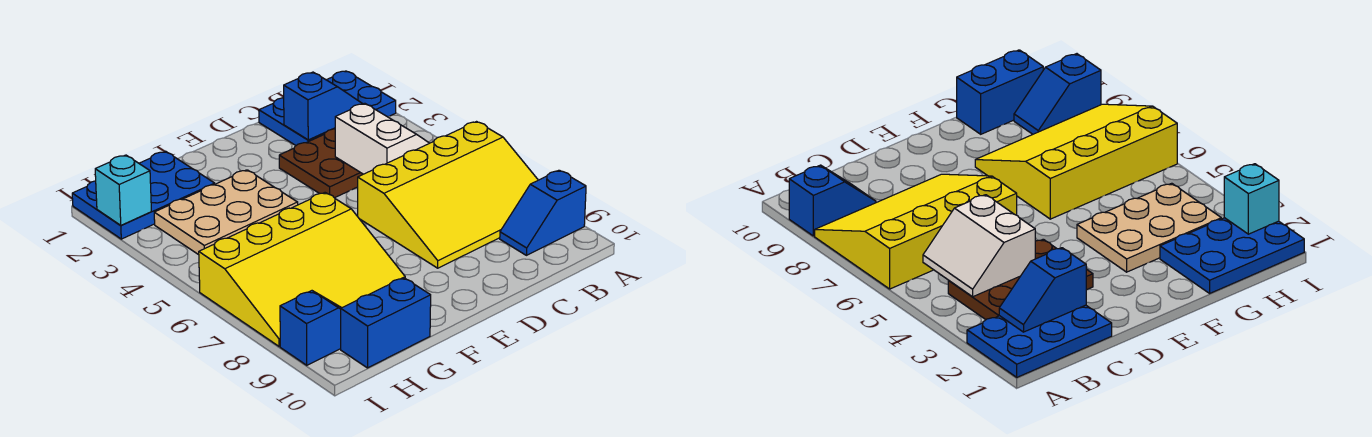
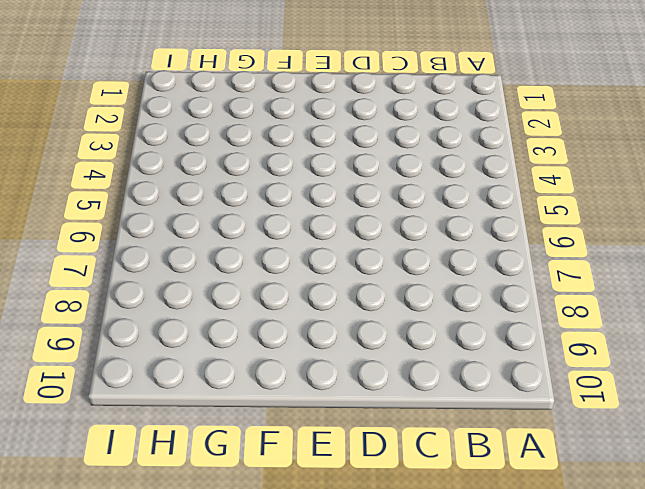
none -> blue 2x3 plate [259,71,396,145]
none -> yellow 3x4 slope [358,122,538,268]
none -> blue 1x2 slope [500,170,586,255]

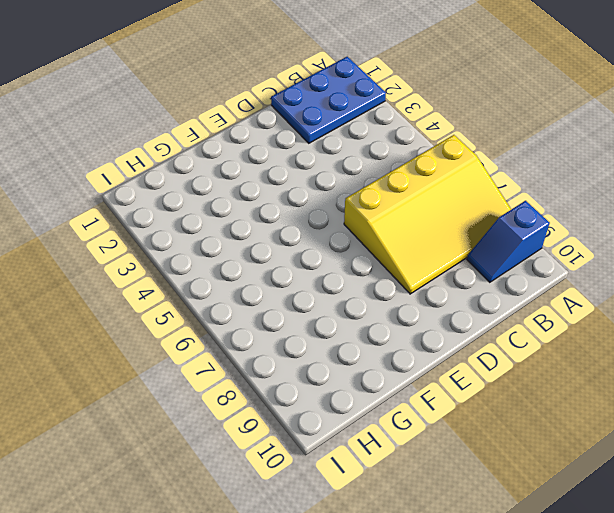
none -> brown 2x3 plate [279,129,363,198]
none -> tan 2x3 plate [154,170,298,255]
none -> yellow 3x4 slope [199,193,405,347]

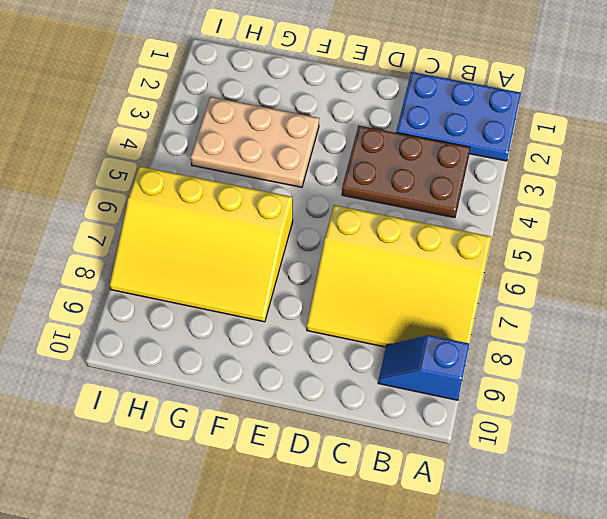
none -> blue 2x3 plate [72,151,215,239]
none -> blue 1x2 brick [341,278,431,368]
none -> blue 1x2 slope [280,291,341,365]

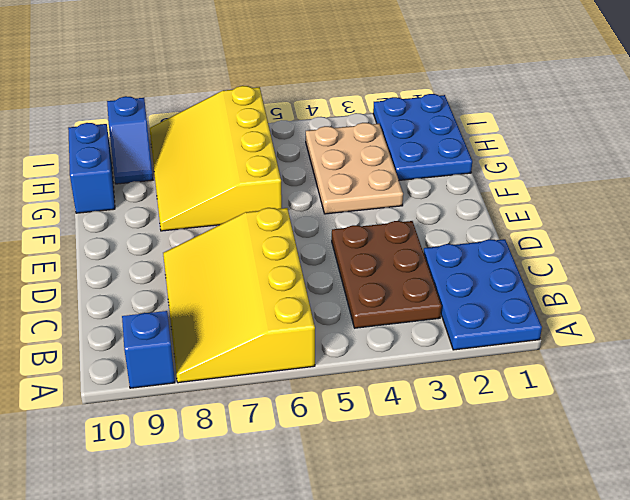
none -> blue 1x2 slope [284,72,362,140]
none -> white 2x2 slope [335,103,429,174]
none -> cyan 1x1 brick [95,155,151,225]

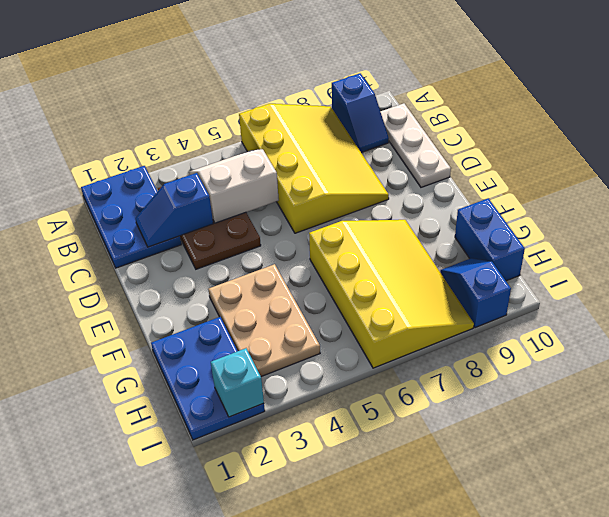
white 1x3 plate [380,103,451,187] -> none
blue 1x2 slope [135,173,213,247] -> blue 1x2 slope turned to [284,72,362,140]

